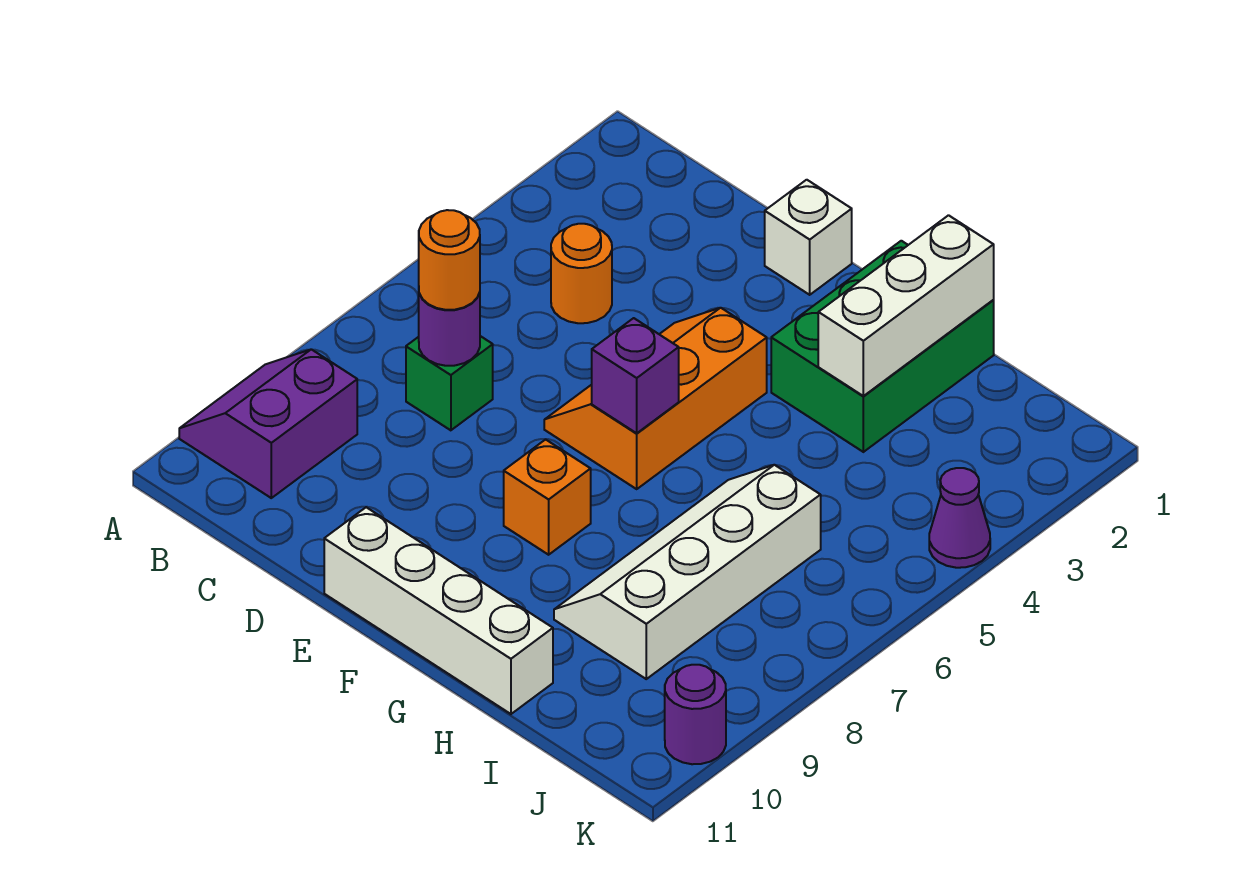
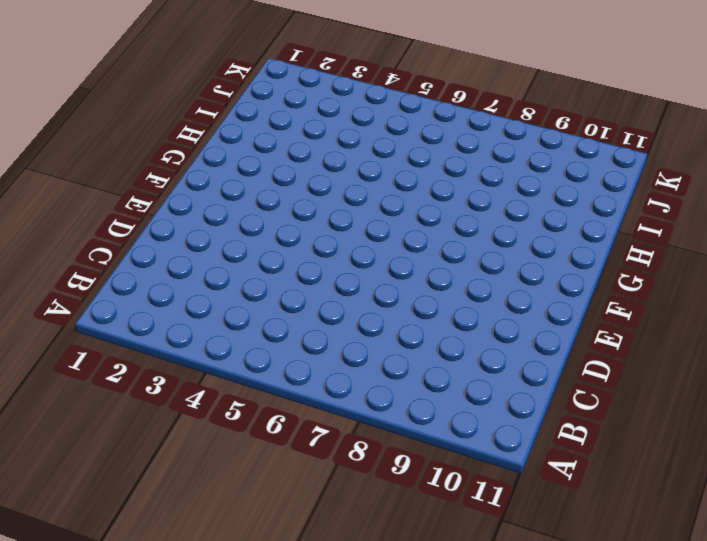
none -> purple 2x2 slope [179,349,357,498]
none -> orange 1x1 round brick [551,224,612,323]
none -> green 1x1 brick [406,336,493,430]

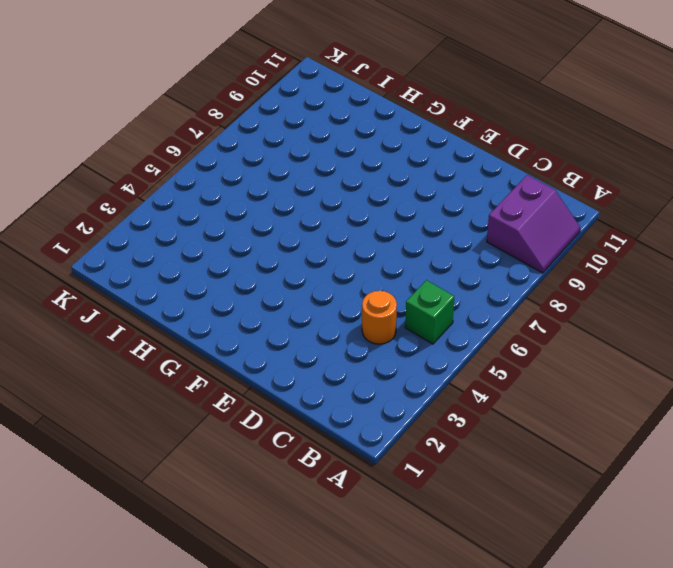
green 1x1 brick [405,280,454,344] -> green 1x1 brick moved to [406,336,493,430]
none -> white 1x1 brick [765,180,852,295]
none -> orange 2x3 slope [544,308,767,489]
none -> white 1x4 brick [324,507,553,714]

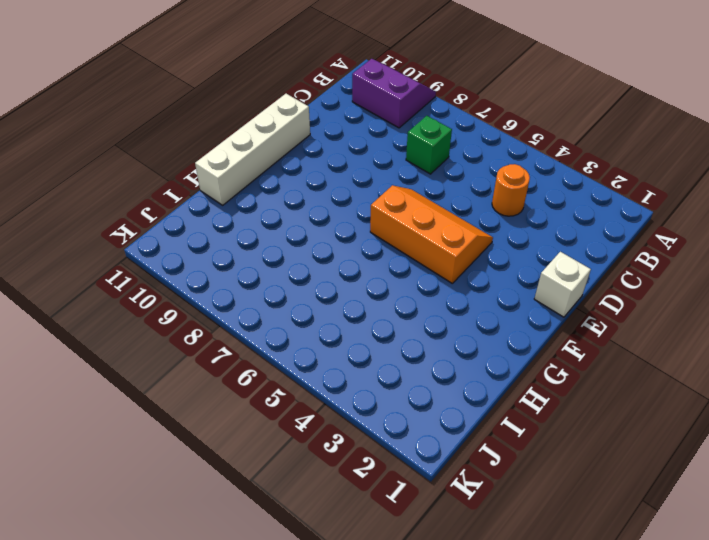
none -> orange 1x1 brick [504,440,591,555]
none -> green 2x3 brick [771,241,994,452]
none -> white 2x4 slope [554,465,821,679]

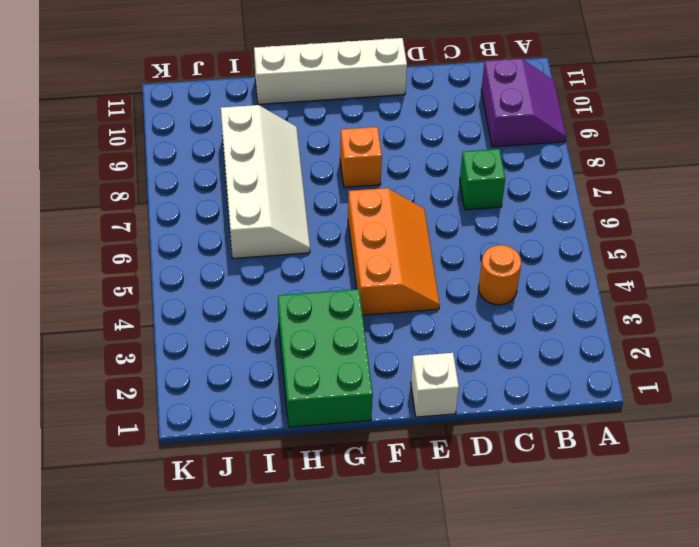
none -> purple 1x1 cone [929,468,990,568]
none -> purple 1x1 round brick [665,665,726,764]
none -> purple 1x1 round brick [419,292,480,366]

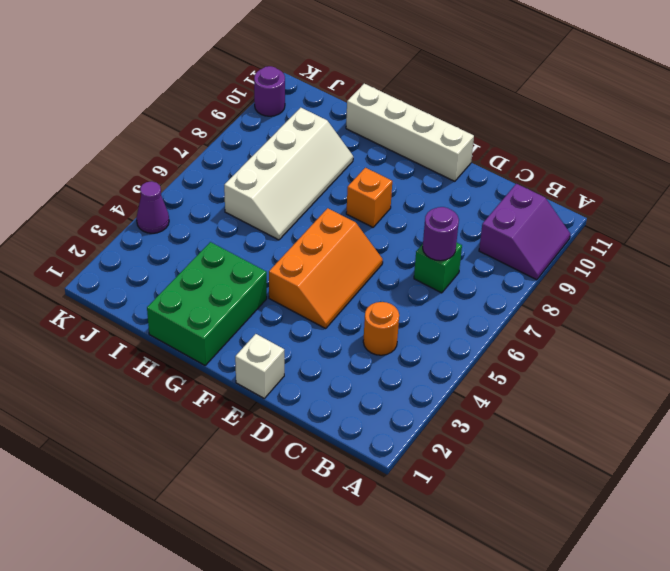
none -> purple 1x1 brick [592,318,679,433]
none -> white 1x3 brick [818,215,994,396]
none -> orange 1x1 round brick [419,210,480,310]

